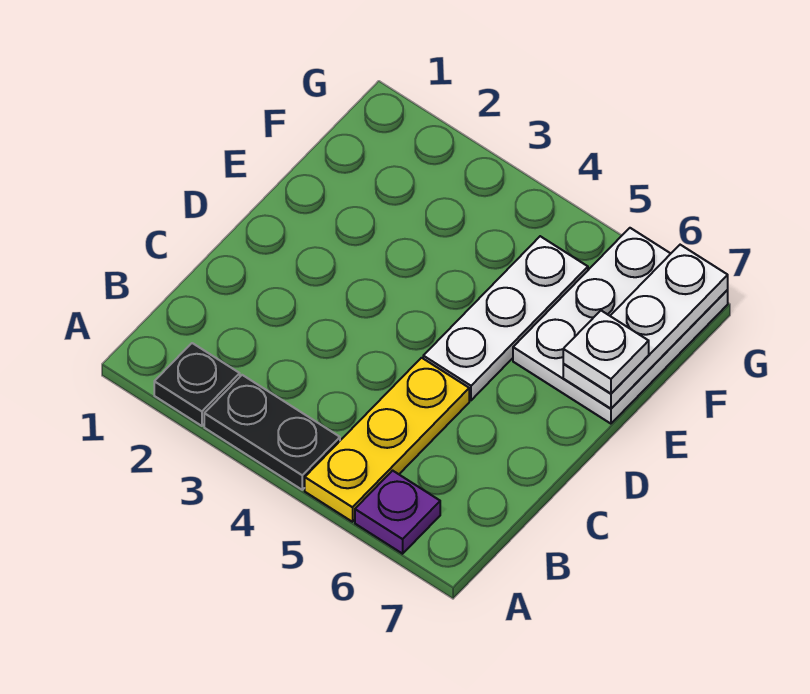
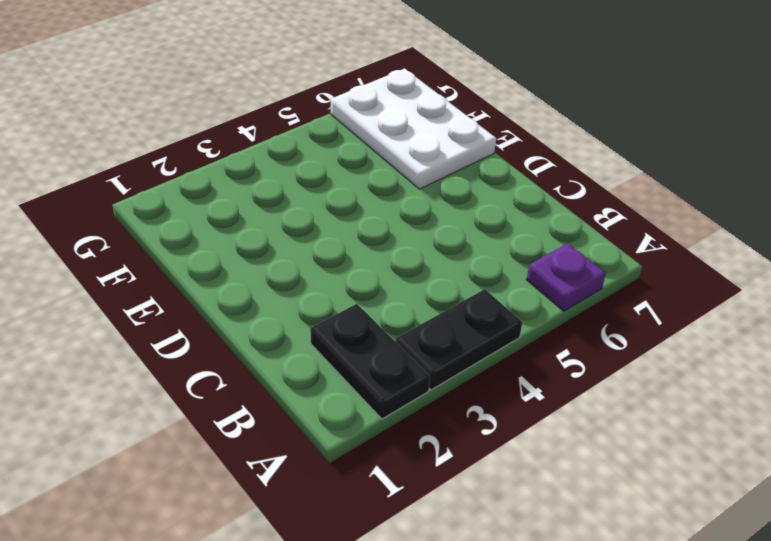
black 1x2 plate [310,304,430,419] -> black 1x1 plate [154,343,240,426]
none -> yellow 1x3 plate [305,358,469,522]
none -> white 1x3 plate [423,236,588,400]

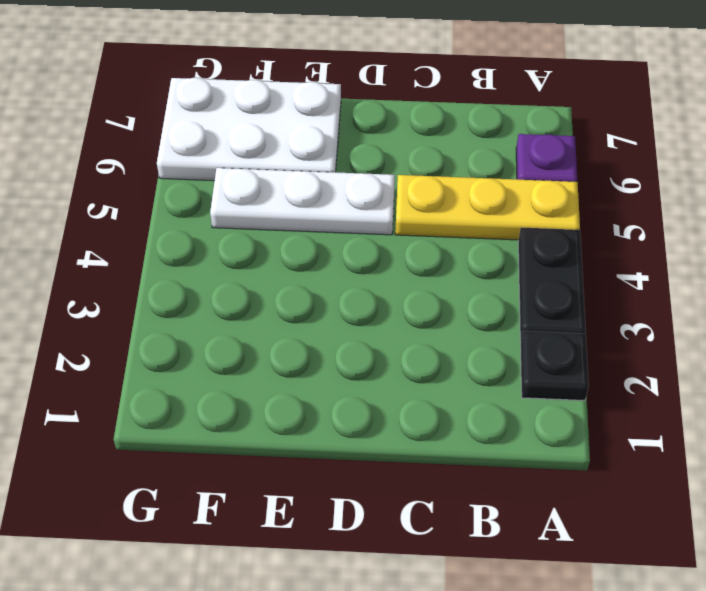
none -> white 1x3 plate [563,245,728,409]
none -> white 1x1 plate [563,311,649,393]

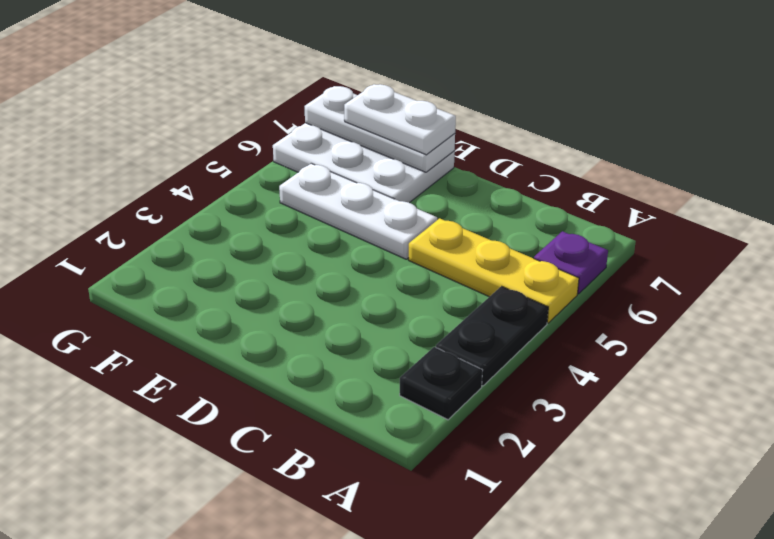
white 1x2 plate [344,84,456,155] -> white 1x1 plate [563,311,649,393]

